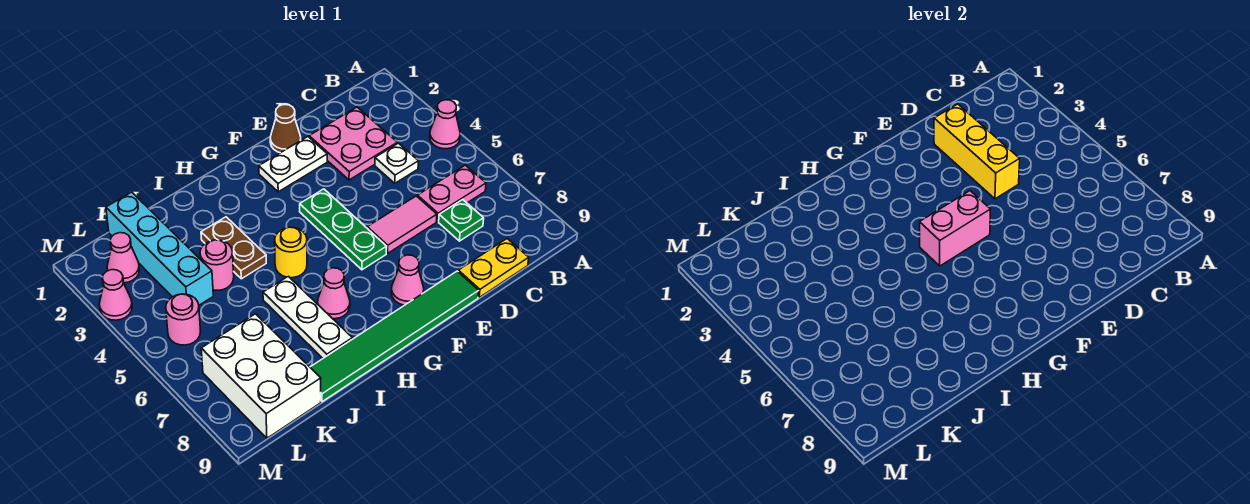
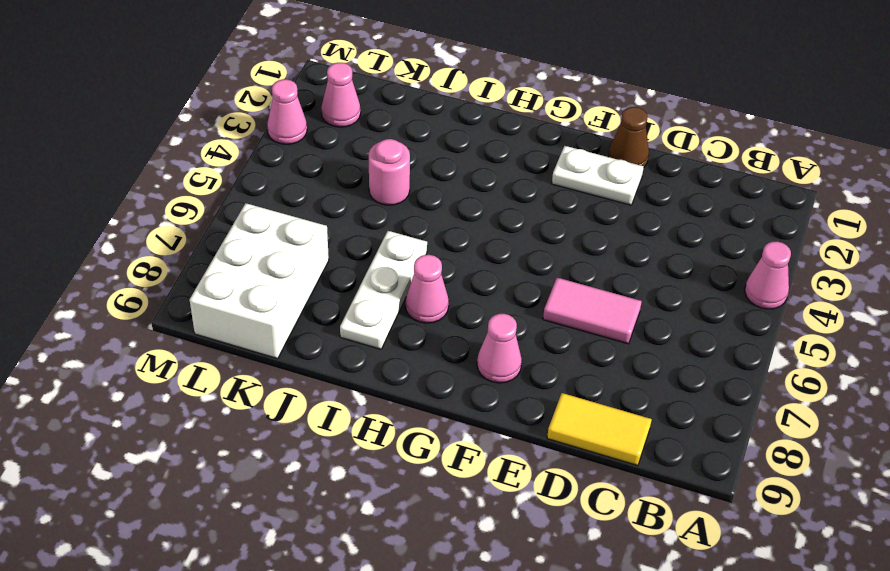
yellow 1x2 tile [547,393,652,466] -> yellow 1x2 plate [458,239,529,297]
none -> pink 1x2 plate [417,165,486,221]
none -> pink 2x2 plate [309,107,397,180]
none -> white 1x1 plate [375,143,419,183]

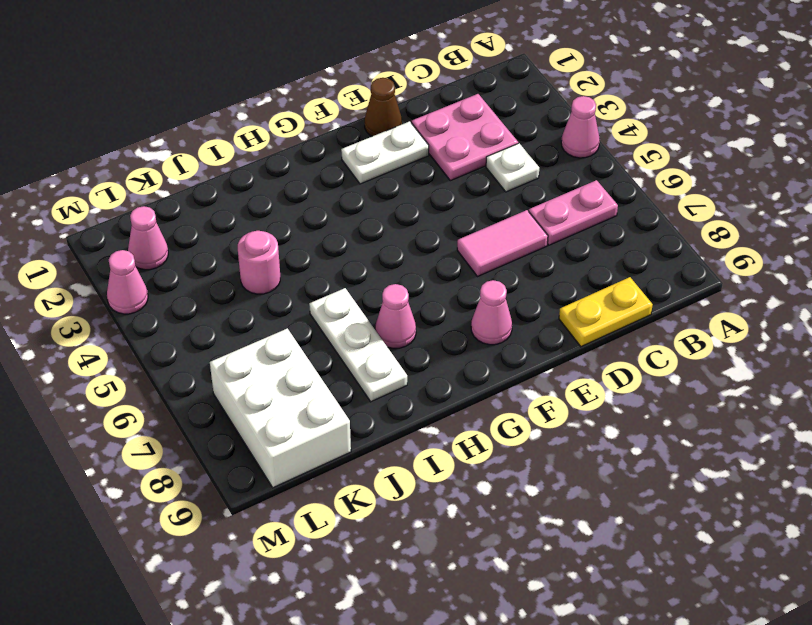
none -> green 1x1 plate [439,200,484,241]
none -> green 1x6 tile [310,271,479,402]
none -> green 1x3 plate [300,189,387,270]

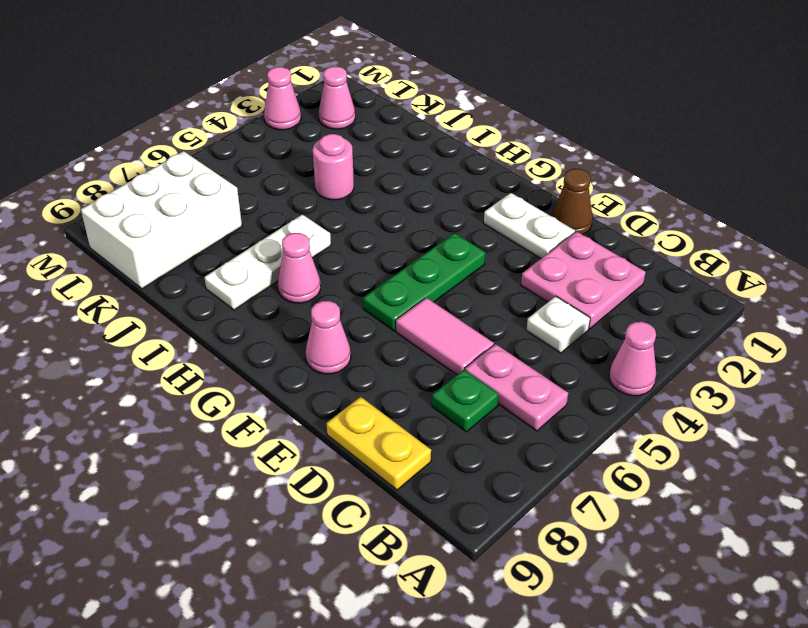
none -> green 1x6 tile [310,271,479,402]
none -> yellow 1x1 round brick [275,227,307,278]
none -> brown 1x2 plate [201,217,266,279]

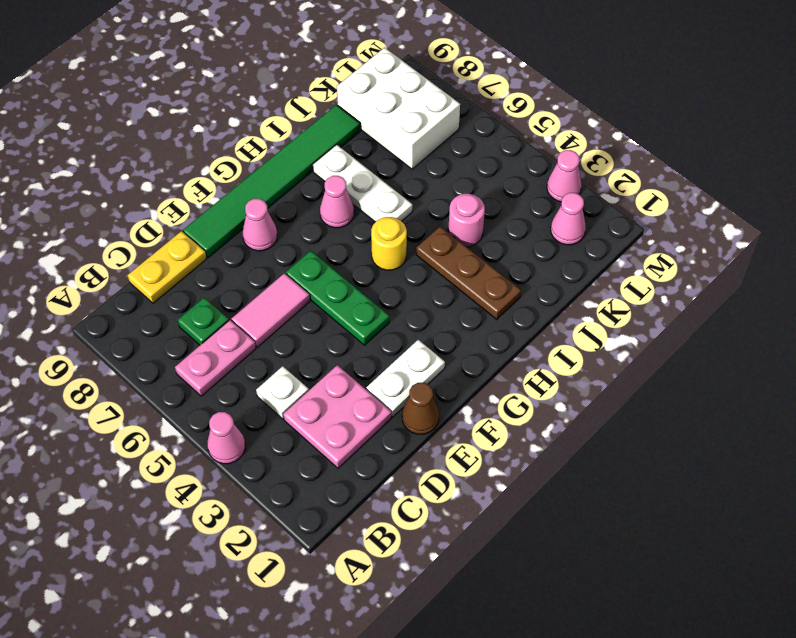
brown 1x3 plate [416,226,521,319] -> brown 1x2 plate [201,217,266,279]
none -> cyan 1x4 brick [106,192,213,305]
none -> pink 1x1 round brick [166,294,201,345]
none -> yellow 1x3 brick [934,104,1020,199]

